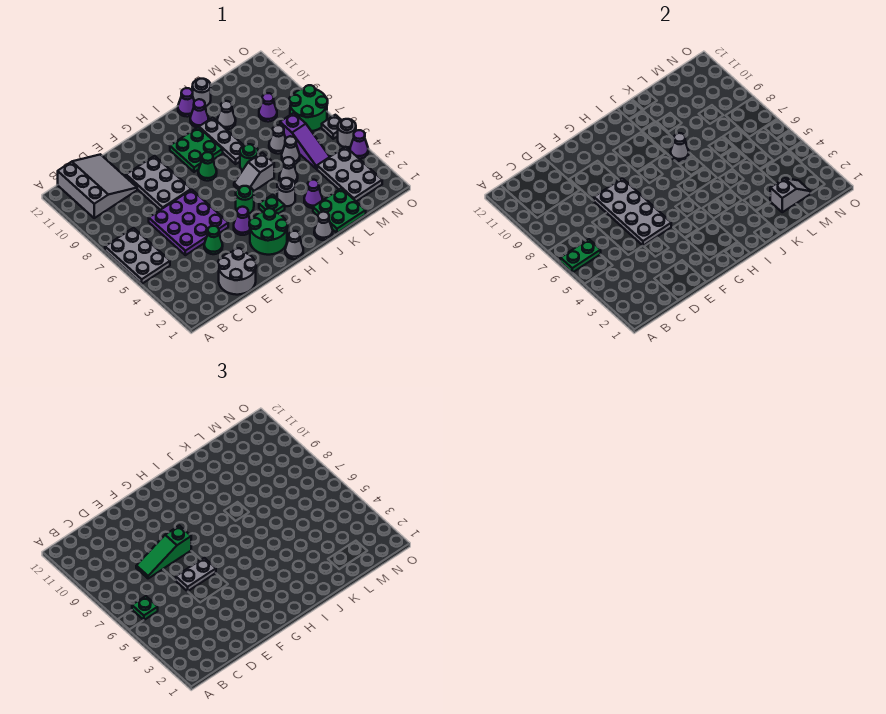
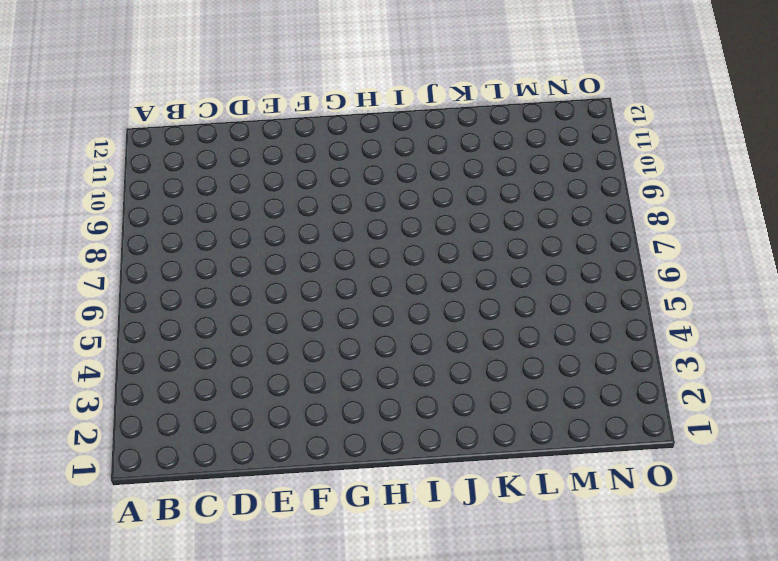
none -> grey 2x3 plate [105,228,170,284]
none -> grey 3x3 slope [58,154,137,218]
none -> grey 2x2 round brick [218,248,256,295]
none -> purple 3x3 plate [149,189,228,255]

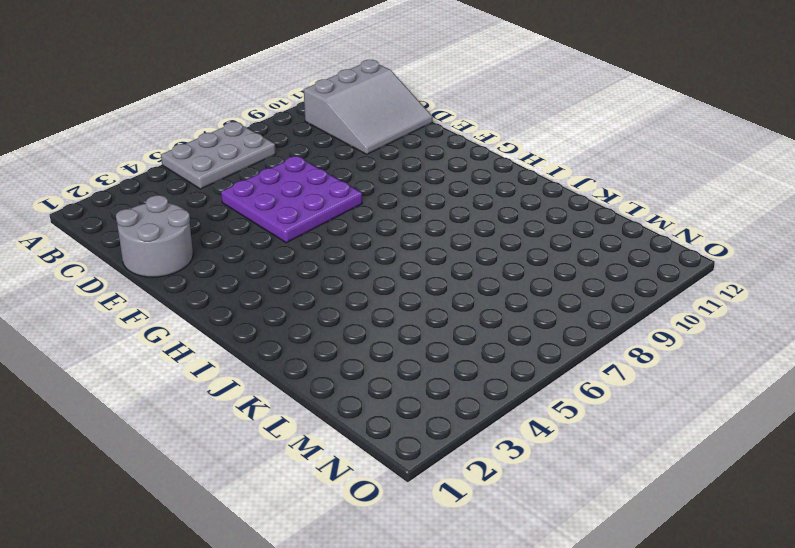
none -> green 1x1 cone [204,226,223,254]
none -> grey 2x3 plate [126,156,191,210]
none -> green 2x2 round brick [249,208,288,255]
none -> purple 1x1 cone [234,207,250,235]

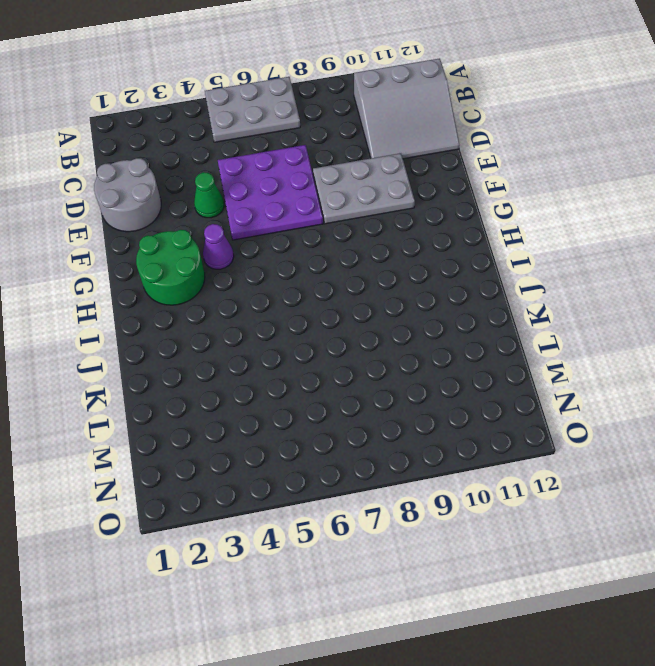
none -> grey 1x1 cone [285,231,303,259]
none -> green 1x1 round brick [236,186,254,214]
none -> green 1x1 cone [198,152,217,181]
none -> green 2x2 plate [170,127,223,172]

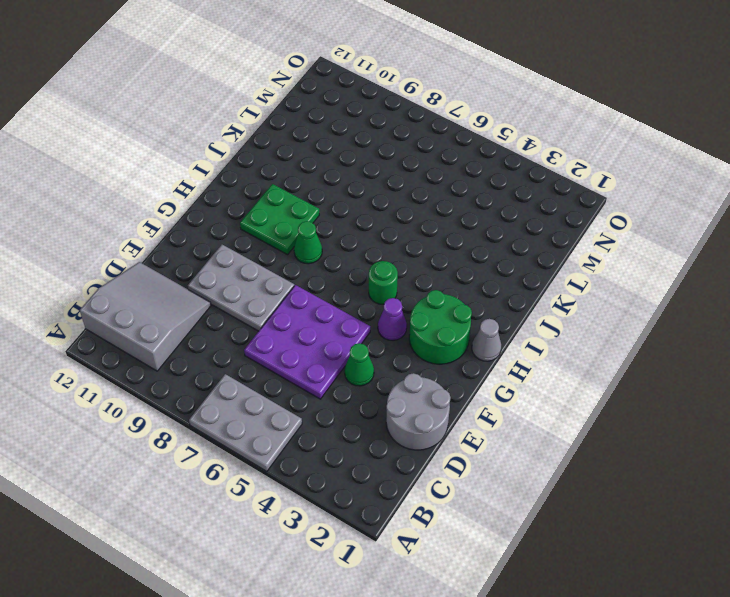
none -> green 1x1 plate [259,195,285,214]
none -> grey 1x2 slope [234,153,274,191]
none -> grey 1x1 cone [314,212,333,240]
none -> grey 1x1 round brick [277,178,295,206]

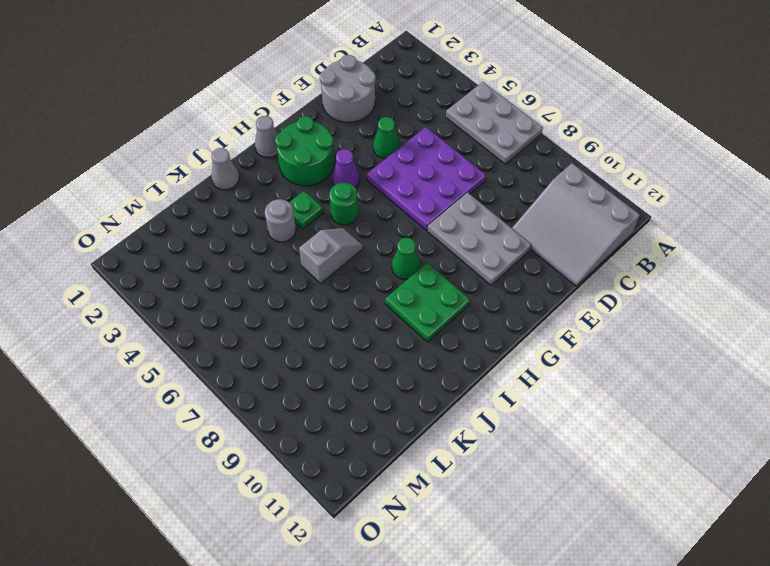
none -> green 1x1 round brick [240,144,258,170]
none -> grey 1x3 plate [199,118,244,164]
none -> purple 1x1 cone [190,99,209,127]
none -> purple 1x1 cone [178,88,194,117]

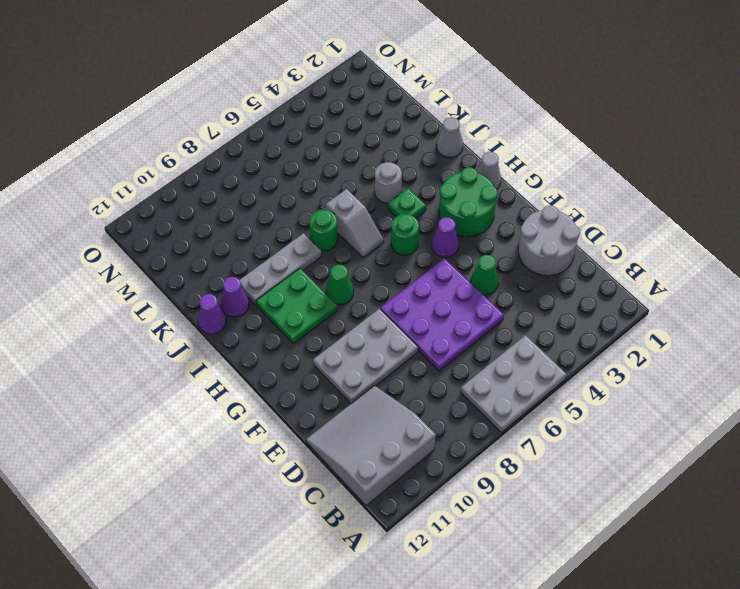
none -> green 2x2 plate [313,188,366,233]
none -> purple 1x1 cone [304,180,322,208]
none -> grey 1x1 cone [279,157,298,183]
none -> grey 1x1 cone [217,101,236,129]

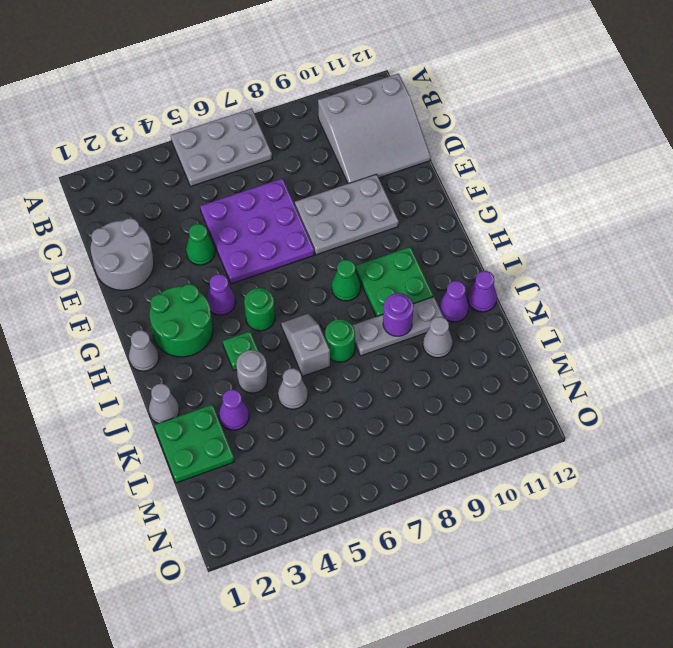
purple 1x1 round brick [383,293,414,336] -> none
none -> grey 1x1 round brick [192,79,211,106]
none -> grey 1x1 cone [282,136,300,164]
none -> grey 1x1 cone [269,125,286,154]
none -> grey 2x3 plate [317,147,382,201]

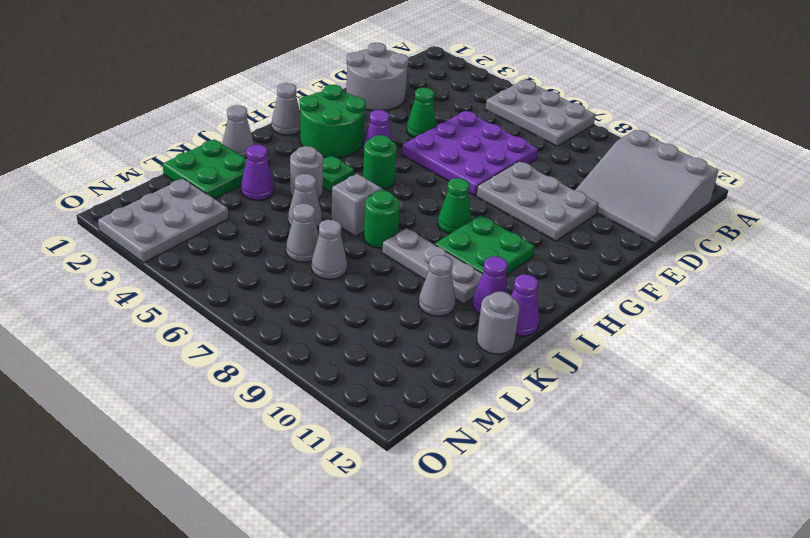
grey 2x3 plate [98,179,228,263] -> grey 2x3 plate turned to [317,147,382,201]
none -> purple 1x3 slope [280,113,330,169]
none -> purple 1x1 cone [259,93,277,122]
none -> green 2x2 round brick [289,85,328,131]
none -> purple 1x1 cone [350,130,368,159]

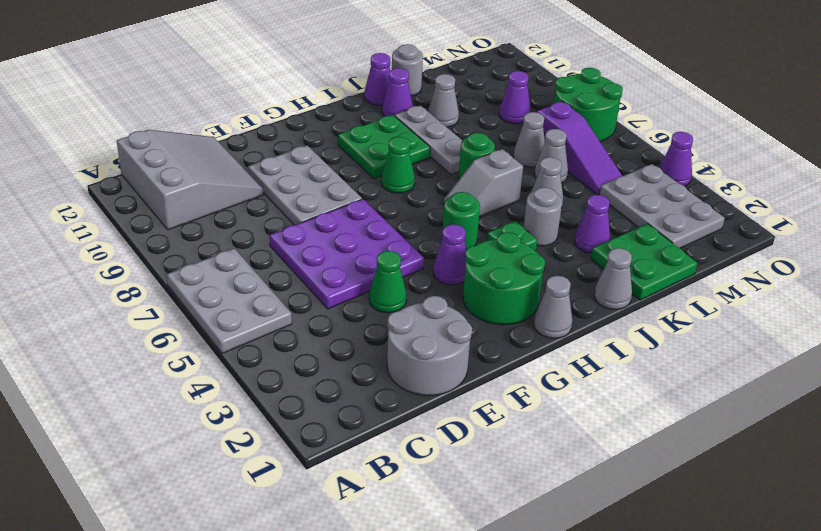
none -> grey 1x1 round brick [338,119,356,147]
none -> grey 1x1 plate [322,115,341,139]
none -> green 1x2 plate [560,239,601,273]
none -> grey 2x4 plate [594,178,671,246]

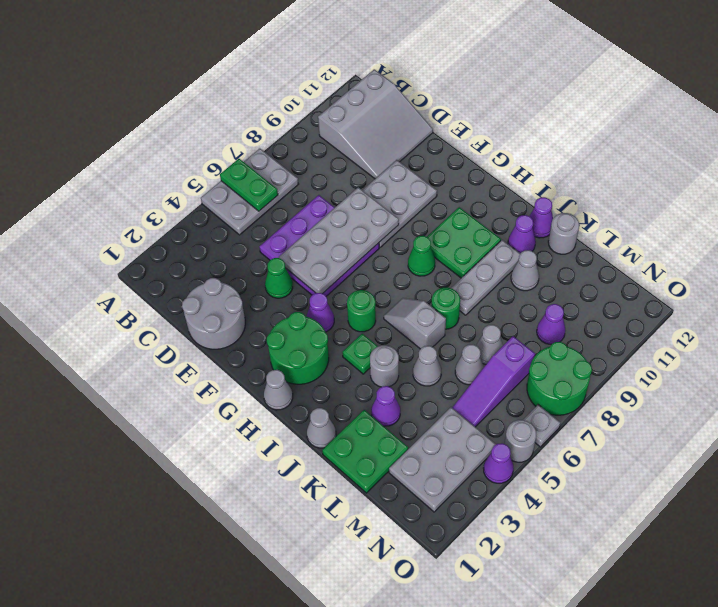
none -> grey 1x1 cone [671,133,689,161]
none -> grey 1x2 slope [770,178,811,212]
none -> green 1x1 plate [132,596,158,620]
none -> green 1x3 slope [136,526,191,578]

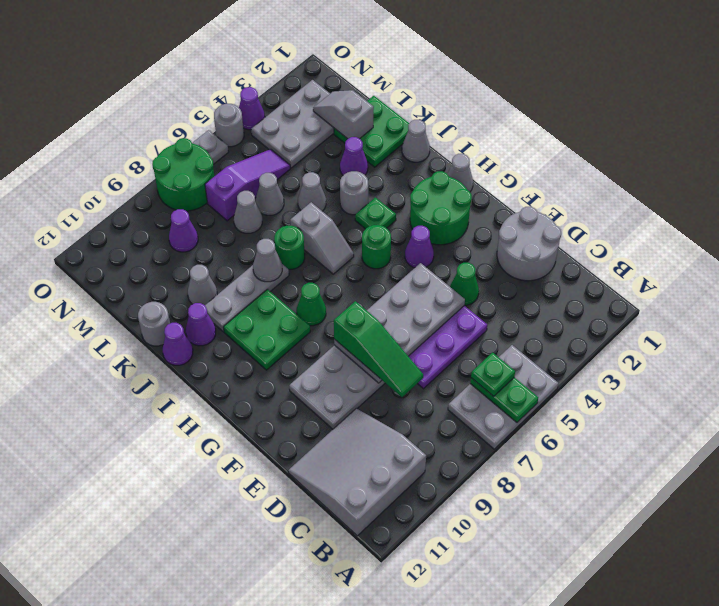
none -> grey 1x2 plate [176,558,216,591]

